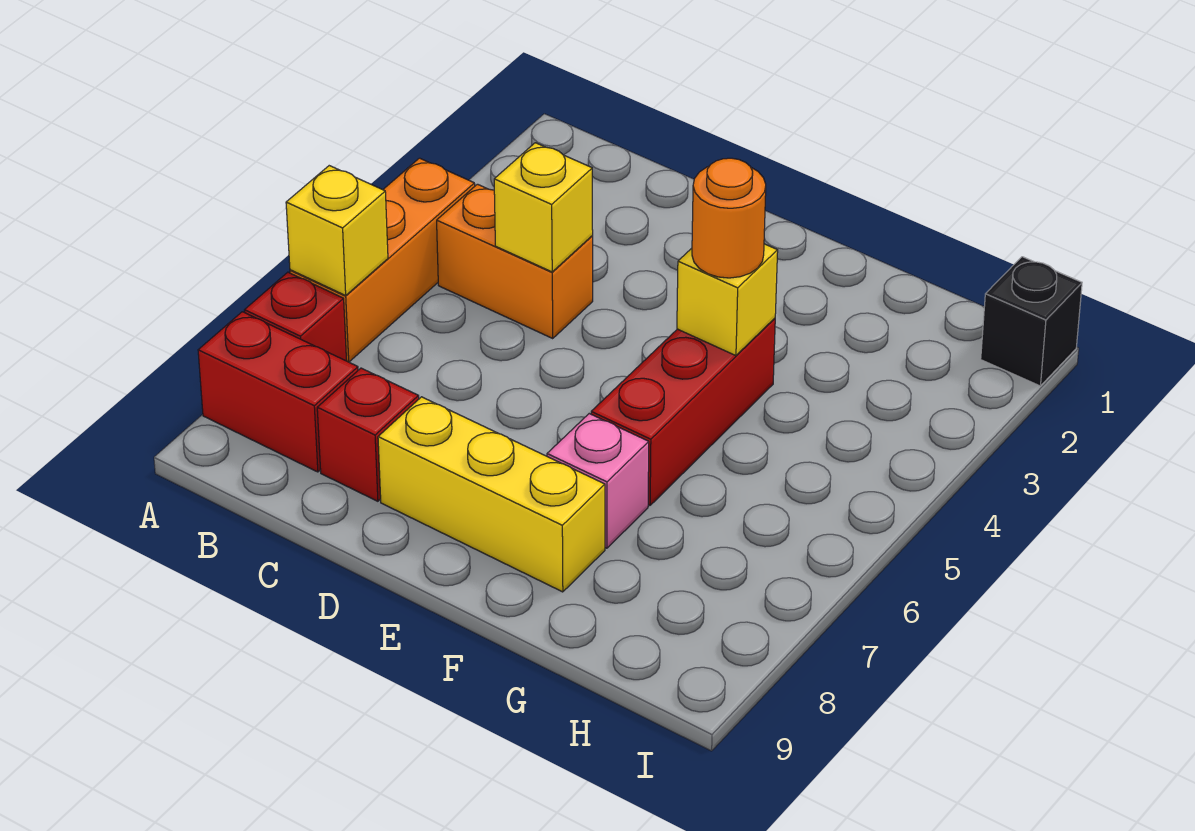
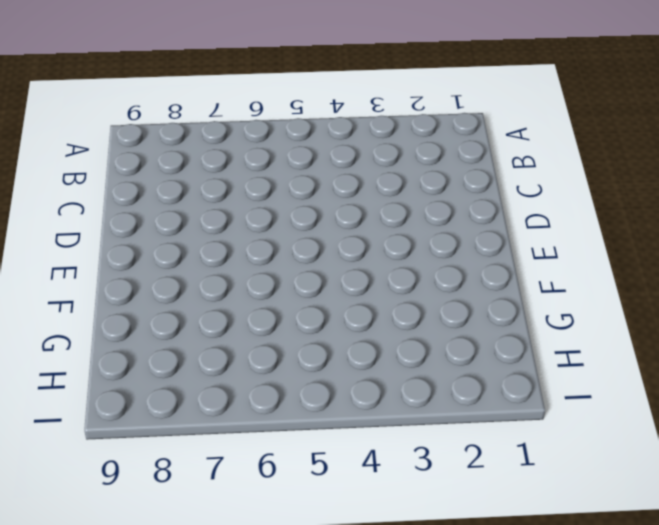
none -> orange 1x3 brick [290,158,475,362]
none -> red 1x1 brick [245,272,347,361]
none -> red 1x2 brick [198,312,358,472]

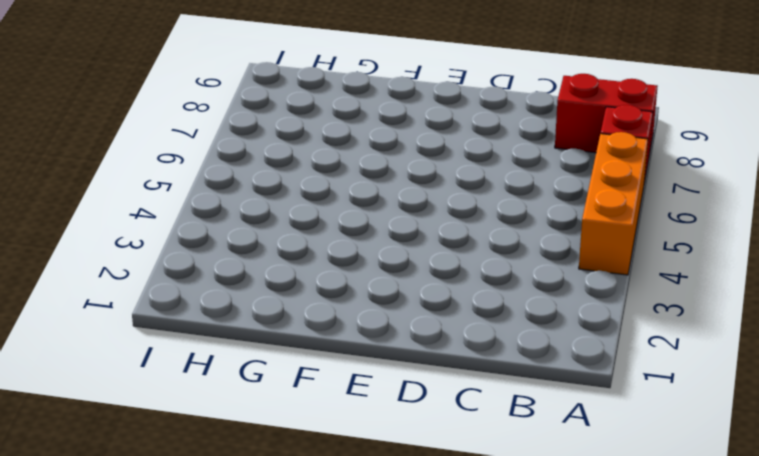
none -> orange 1x2 brick [437,184,593,338]
none -> red 1x1 brick [317,368,419,501]
none -> yellow 1x3 brick [378,397,605,592]

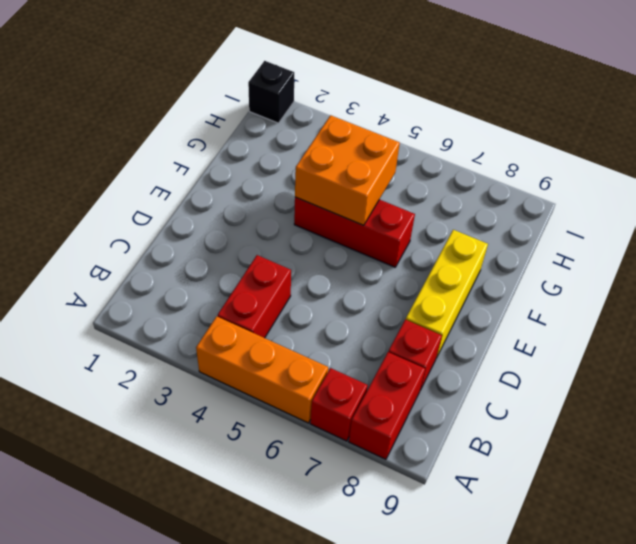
red 1x2 brick [218,255,291,338] -> orange 1x2 brick [437,184,593,338]
orange 2x2 brick [295,115,400,225] -> yellow 1x1 brick [677,244,778,356]
none -> pink 1x1 brick [547,414,649,548]
none -> yellow 1x1 brick [286,166,388,295]
none -> yellow 1x1 brick [494,143,593,272]

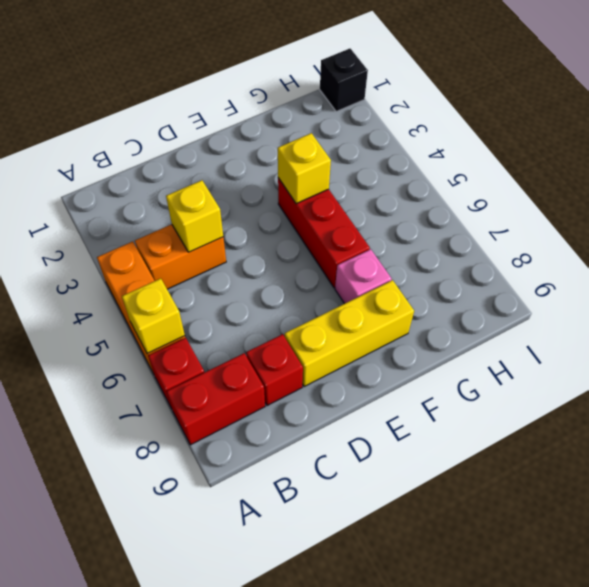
none -> orange 1x1 round brick [692,158,766,278]

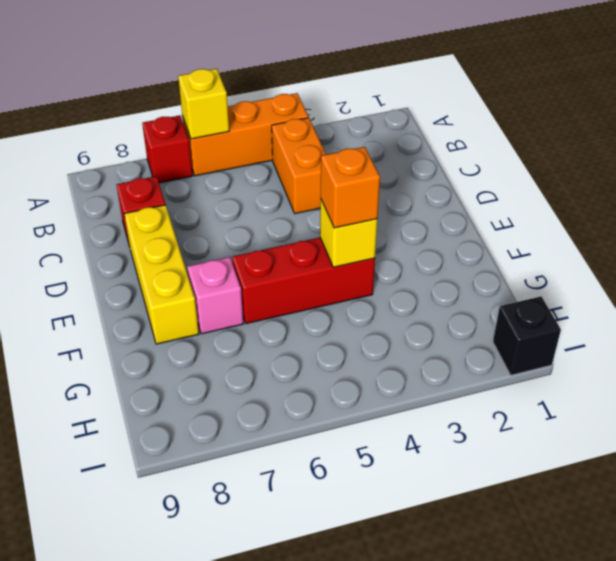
orange 1x1 brick [321,147,380,228] -> orange 1x1 round brick [692,158,766,278]
none -> red 1x2 brick [198,312,358,472]
none -> yellow 1x1 brick [494,143,593,272]

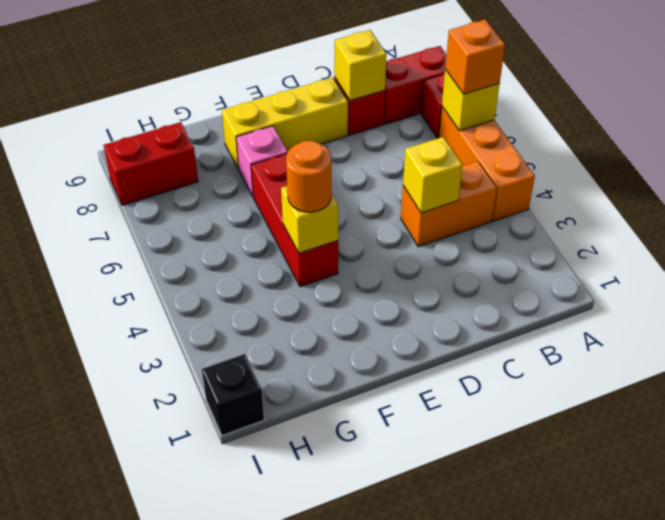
orange 1x1 brick [445,19,505,94] -> none
yellow 1x1 brick [334,30,387,101] -> none
red 1x2 brick [104,122,198,205] -> none

